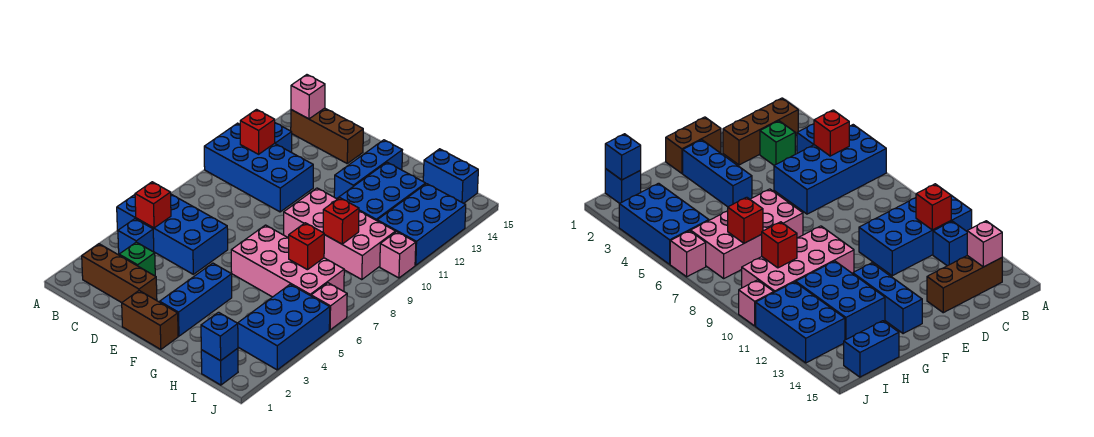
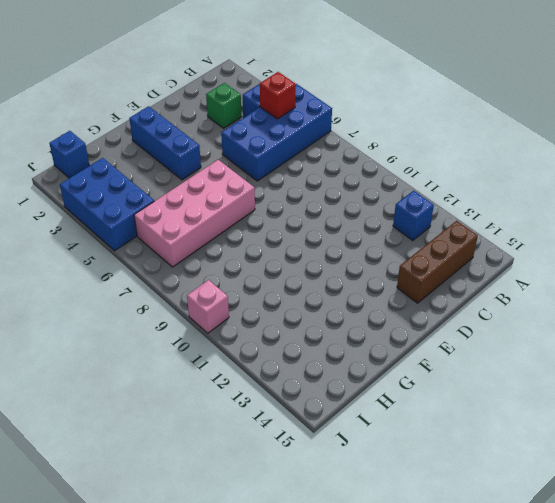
none -> blue 2x4 brick [204,123,313,212]
none -> brown 1x3 brick [82,244,157,303]
none -> brown 1x2 brick [122,291,178,349]

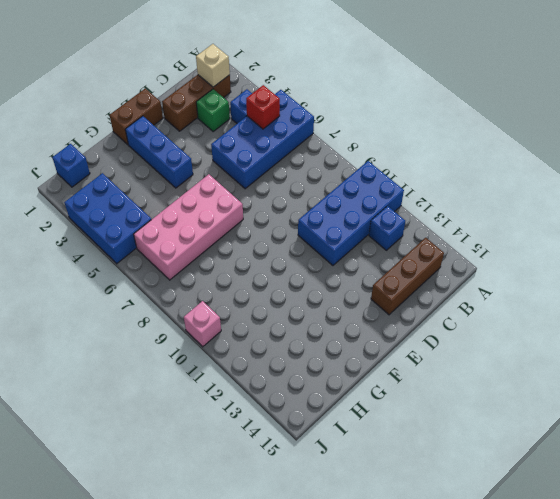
tan 1x1 brick [196,44,230,87] -> none
none -> pink 2x4 brick [284,188,396,280]
none -> blue 1x3 brick [334,140,402,199]
none -> blue 2x3 brick [337,162,426,221]

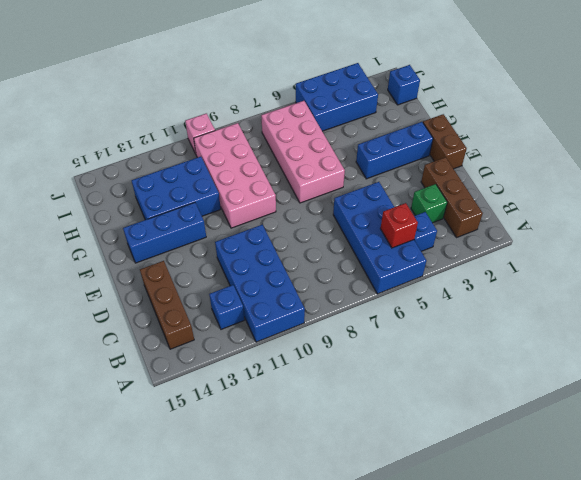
none -> blue 1x2 brick [423,149,478,203]
none -> blue 2x3 brick [377,184,466,265]
none -> pink 1x1 brick [311,283,347,330]

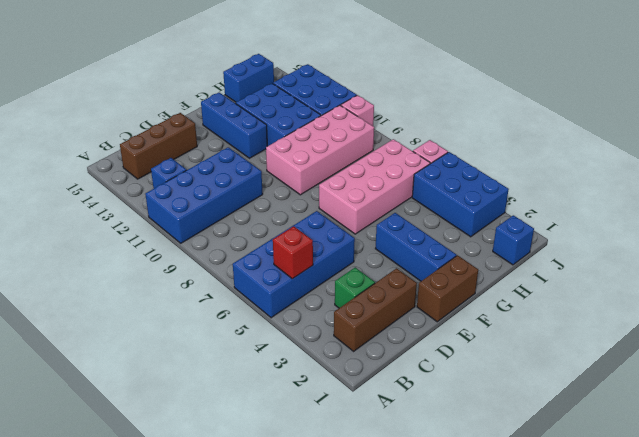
none -> blue 1x1 brick [118,219,154,254]
none -> red 1x1 brick [240,110,275,154]
none -> pink 1x1 brick [291,75,325,119]

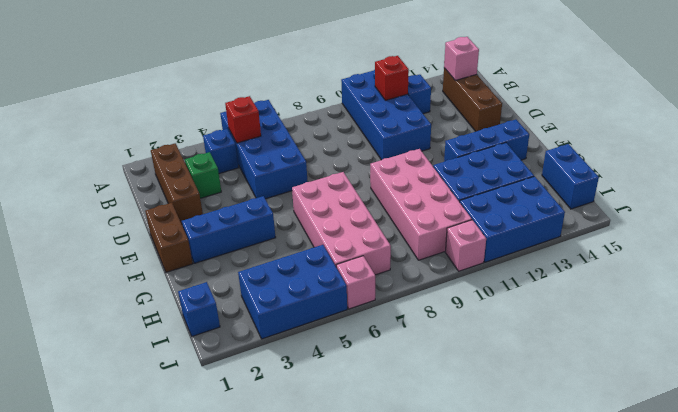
none -> red 1x1 brick [289,223,324,270]
none -> red 1x1 brick [323,198,359,244]
none -> blue 1x1 brick [201,312,238,361]

